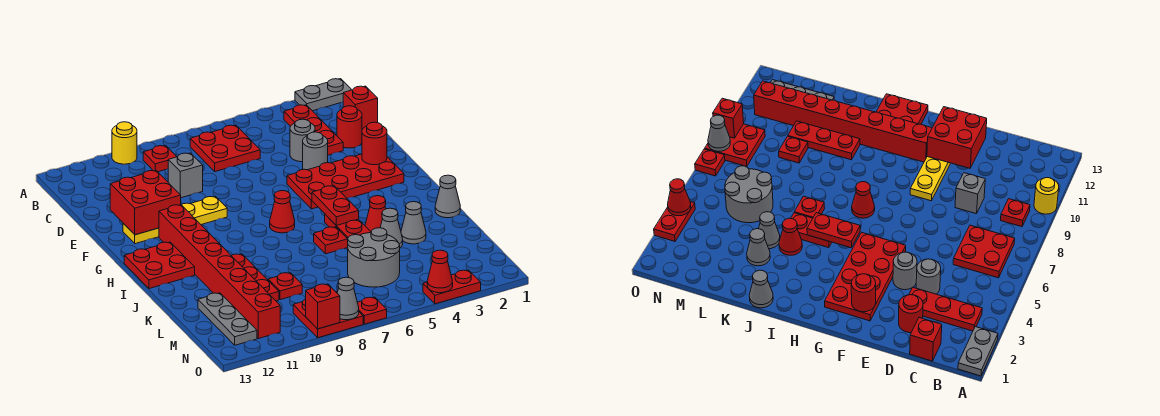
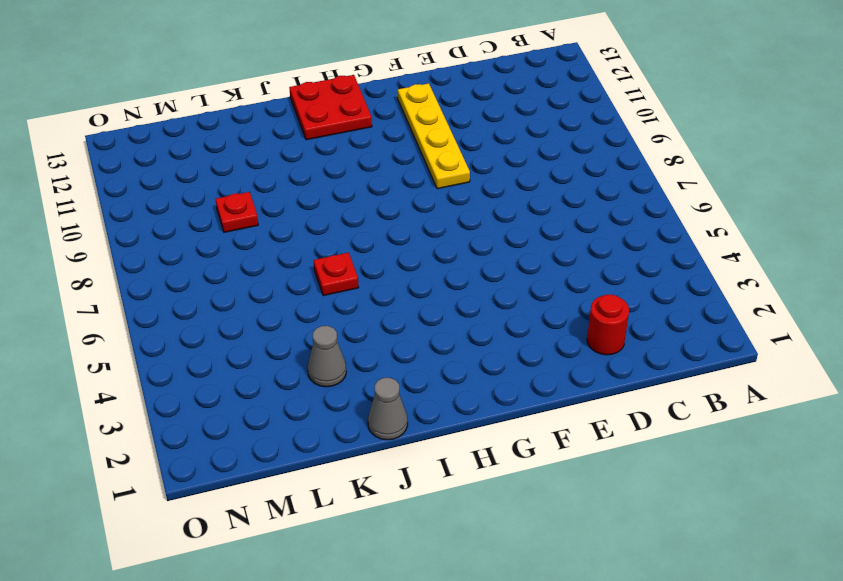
none -> grey 1x2 plate [295,79,351,111]
none -> yellow 1x1 round brick [112,122,137,164]
none -> red 1x3 plate [284,105,343,155]
none -> red 2x2 plate [190,125,260,172]

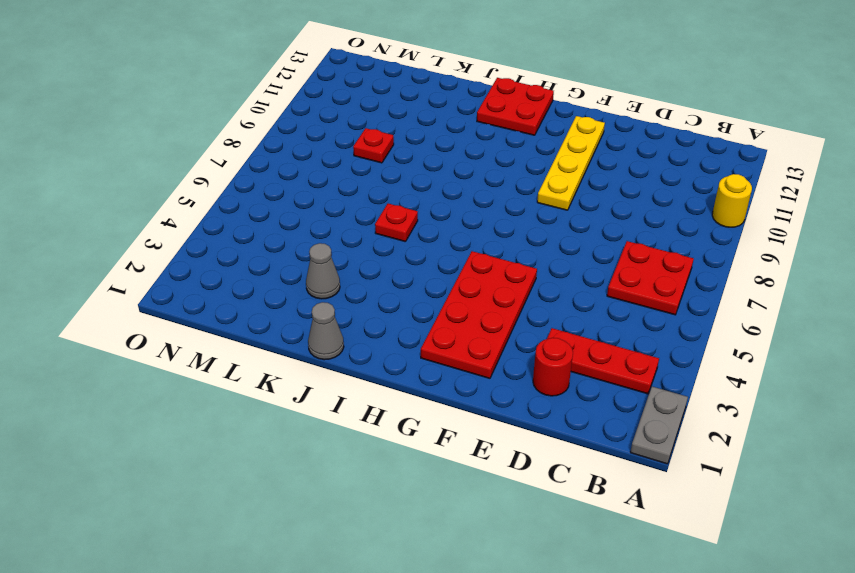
none -> red 1x1 plate [143,146,177,172]
none -> red 1x1 brick [343,86,378,129]
none -> grey 1x1 round brick [290,119,315,162]
none -> grey 1x1 brick [168,153,203,198]

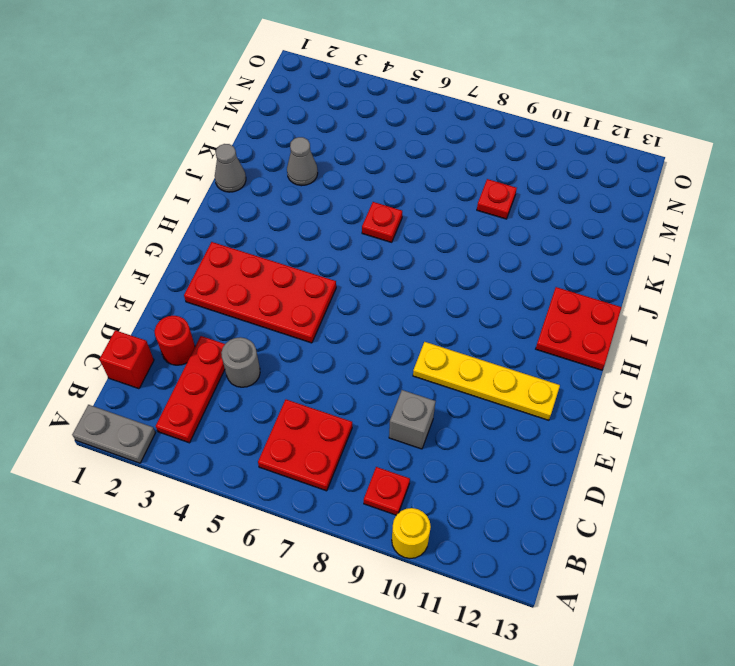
none -> grey 1x1 round brick [303,132,328,170]
none -> red 1x8 brick [159,205,280,339]
none -> red 1x1 cone [270,191,295,233]
none -> red 1x2 plate [325,215,371,239]

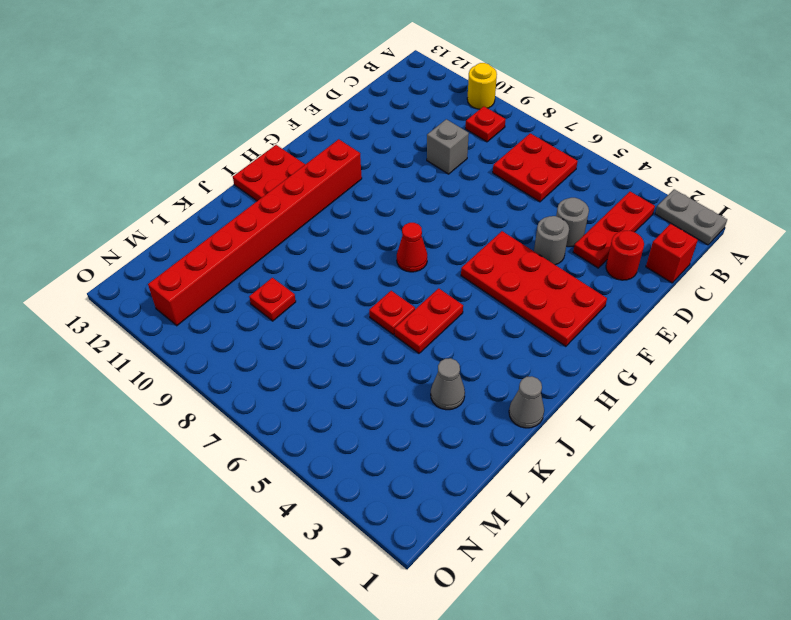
none -> yellow 1x4 plate [123,196,227,244]
none -> red 1x1 cone [365,196,386,231]
none -> red 1x3 plate [231,254,279,301]
none -> grey 1x1 cone [380,208,403,248]

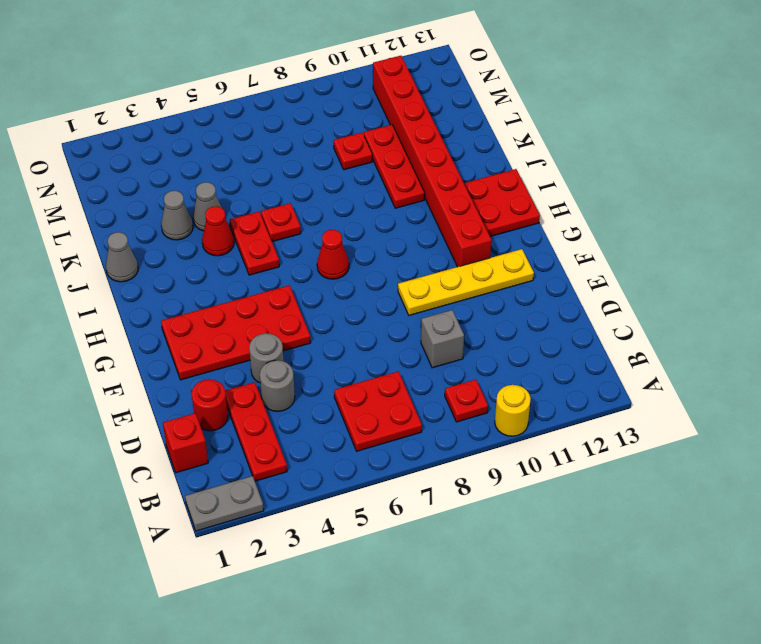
none -> grey 2x2 round brick [348,228,400,287]
none -> grey 1x3 plate [198,293,257,345]
none -> red 2x2 plate [293,292,363,338]
none -> red 1x2 plate [423,270,481,304]

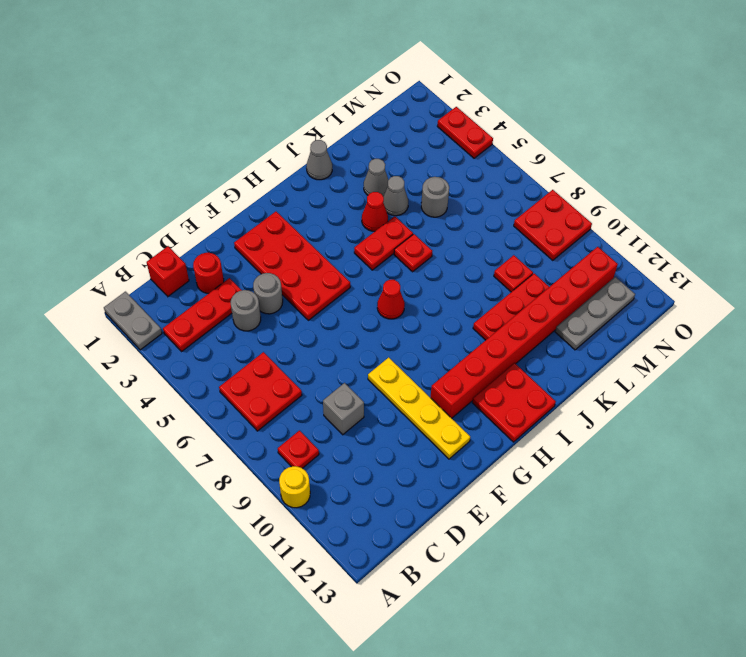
grey 1x1 round brick [421,177,449,217] -> grey 2x2 round brick [348,228,400,287]
none -> red 1x1 plate [357,297,387,324]
none -> red 2x2 brick [110,170,181,235]
none -> red 1x1 round brick [362,122,387,165]
none -> red 1x2 plate [312,186,359,225]

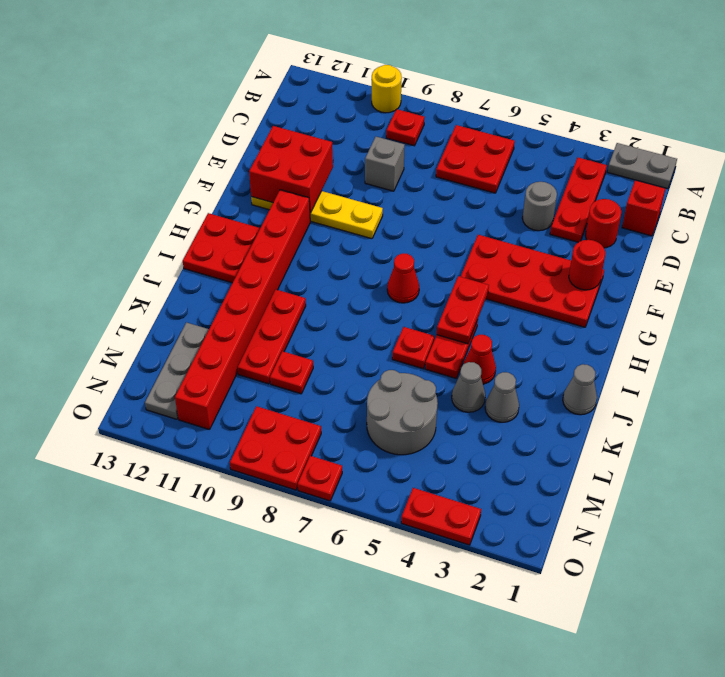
none -> grey 1x1 round brick [303,132,328,170]
none -> red 1x1 cone [427,250,453,293]
none -> grey 1x1 cone [337,277,359,320]
none -> red 1x1 brick [306,284,340,329]

